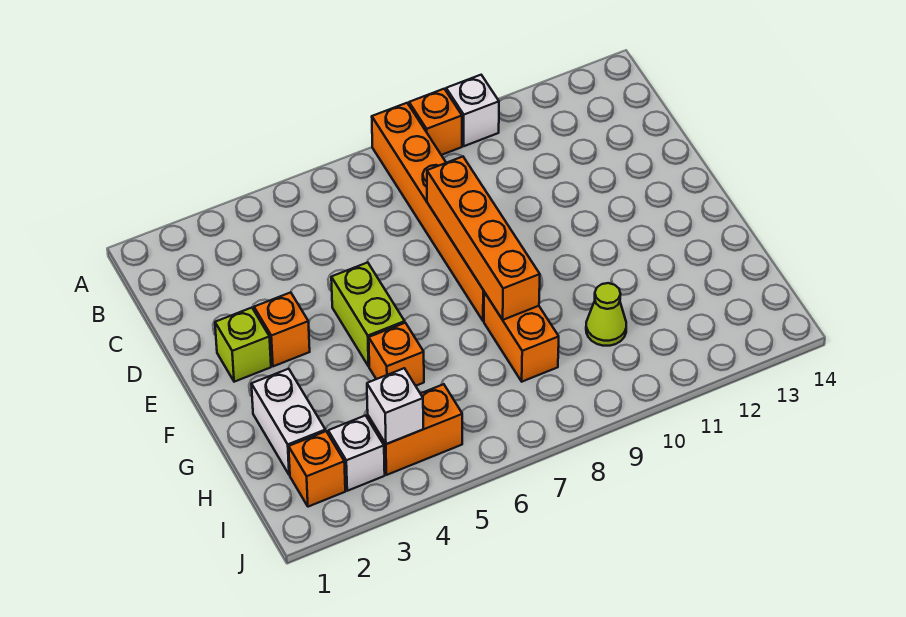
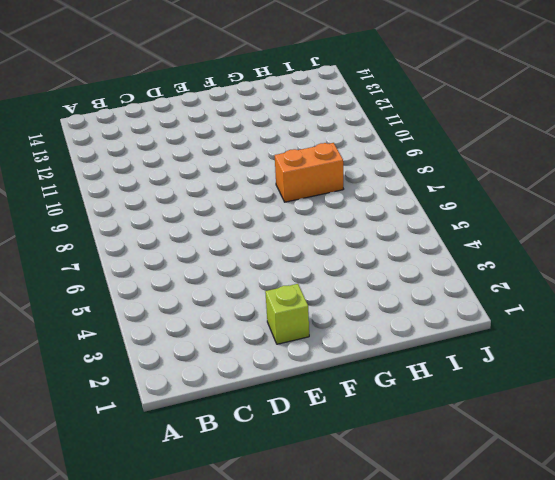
none -> orange 1x6 brick [372,103,484,321]
none -> orange 1x1 brick [409,89,462,155]
none -> white 1x1 brick [446,75,499,146]

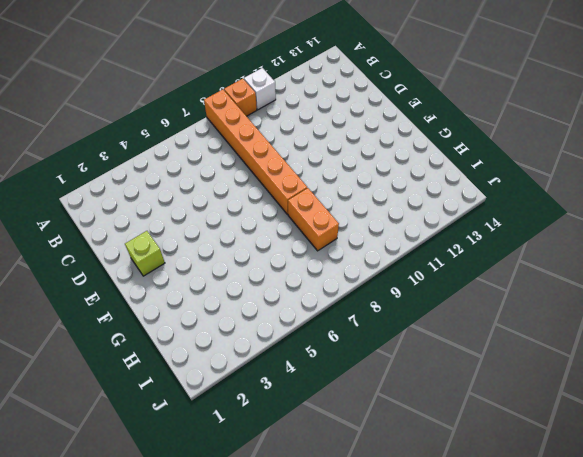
none -> orange 1x1 brick [254,292,310,366]
none -> lime 1x2 brick [331,262,405,366]
none -> white 1x2 brick [251,369,325,475]

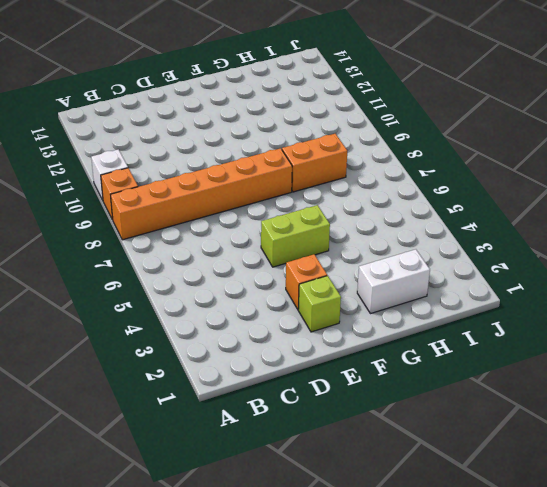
none -> orange 1x1 brick [369,323,424,386]
none -> lime 1x1 cone [586,283,626,346]
none -> orange 1x1 brick [289,431,345,507]

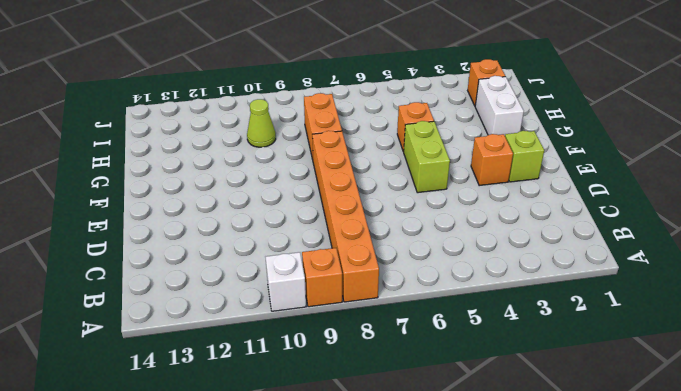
none -> white 1x1 brick [328,415,385,491]
none -> orange 1x2 brick [368,384,462,475]
none -> orange 1x4 brick [427,157,540,320]

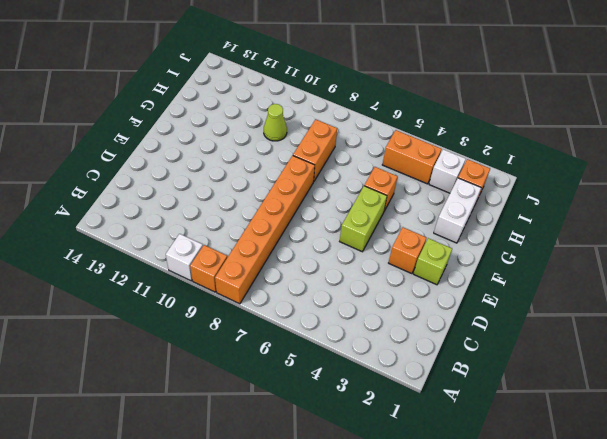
none -> orange 1x4 brick [427,157,540,320]
none -> white 1x1 brick [367,368,423,444]

